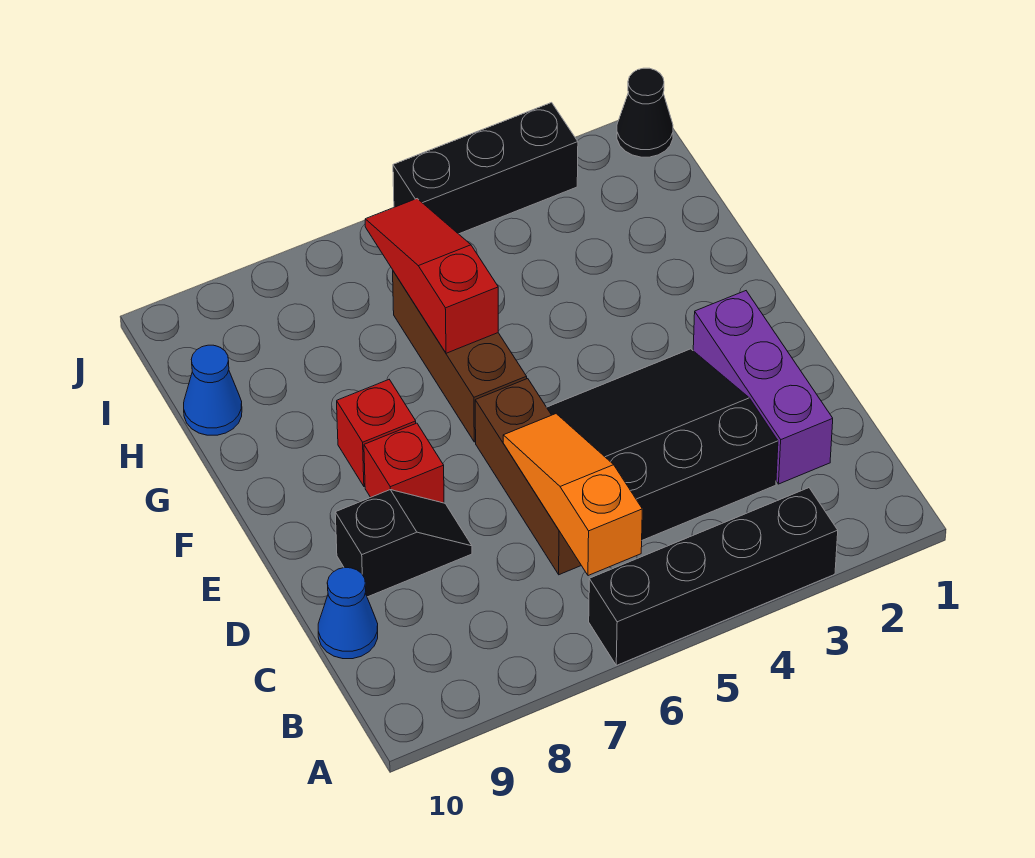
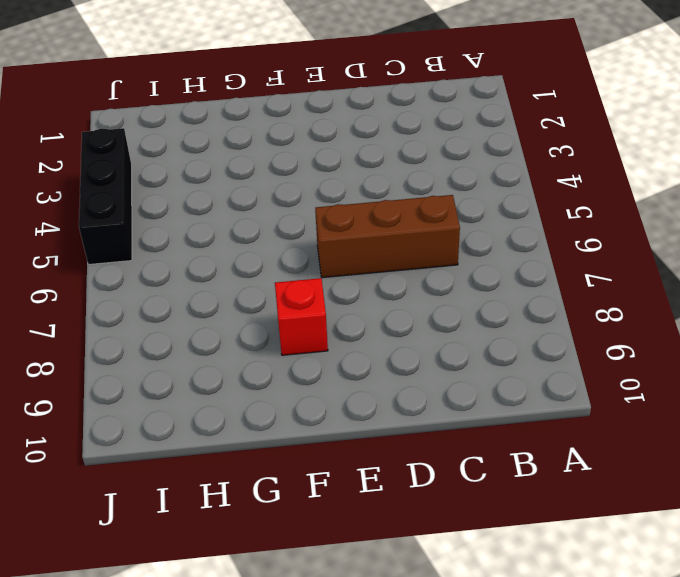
none -> black 1x4 brick [589,488,838,665]
none -> purple 1x3 brick [693,291,833,484]
none -> black 3x3 slope [547,349,778,540]

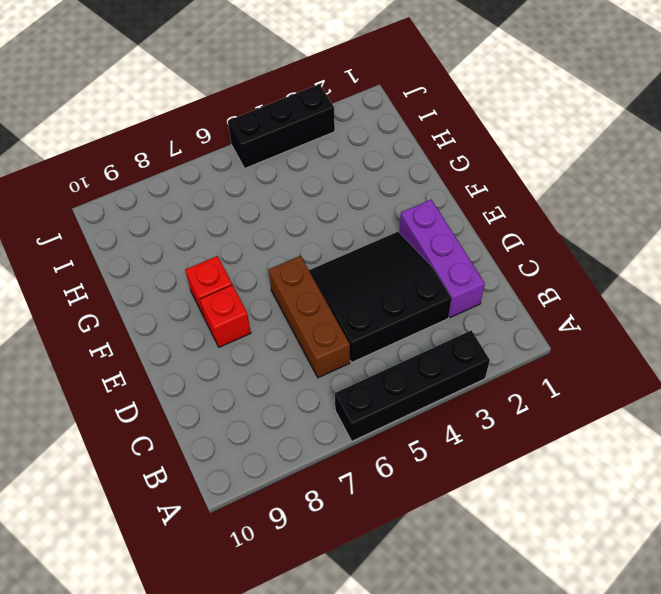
none -> blue 1x1 cone [318,568,378,659]
none -> black 1x2 slope [335,490,472,597]
none -> brown 1x3 brick [393,271,527,442]

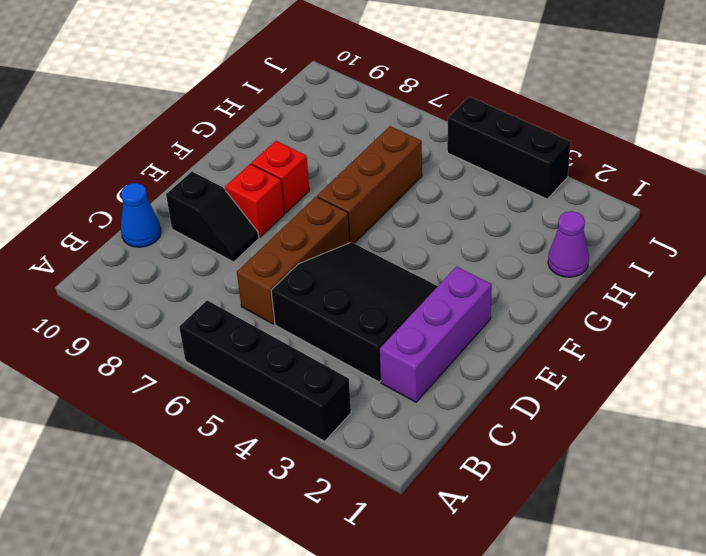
purple 1x1 cone [548,211,589,277] -> none
none -> blue 1x1 cone [184,345,242,435]
none -> black 1x1 cone [617,68,673,157]
none -> orange 1x3 slope [503,414,642,576]

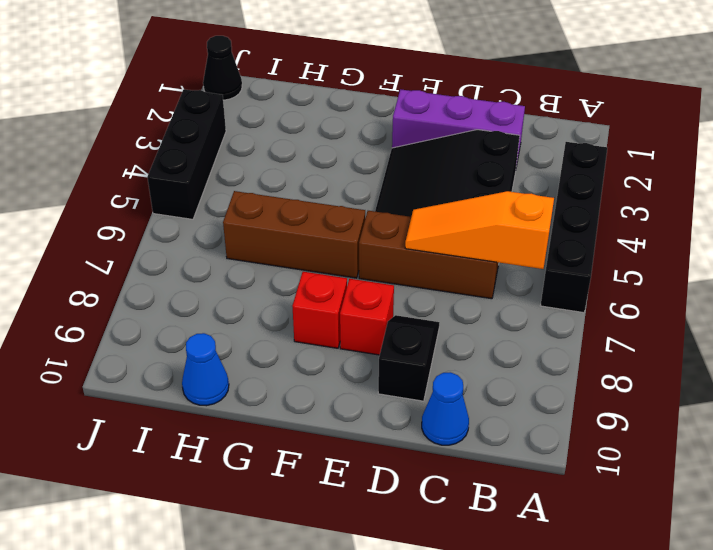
none -> red 1x3 slope [365,199,498,353]

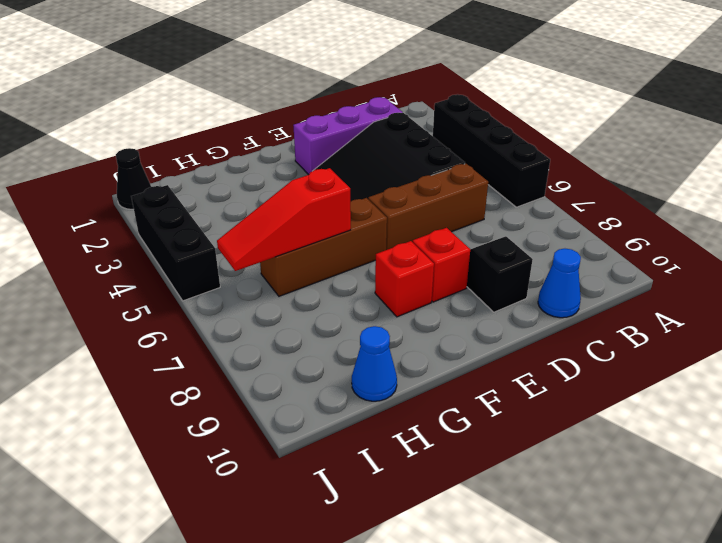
none -> orange 1x3 slope [503,414,642,576]

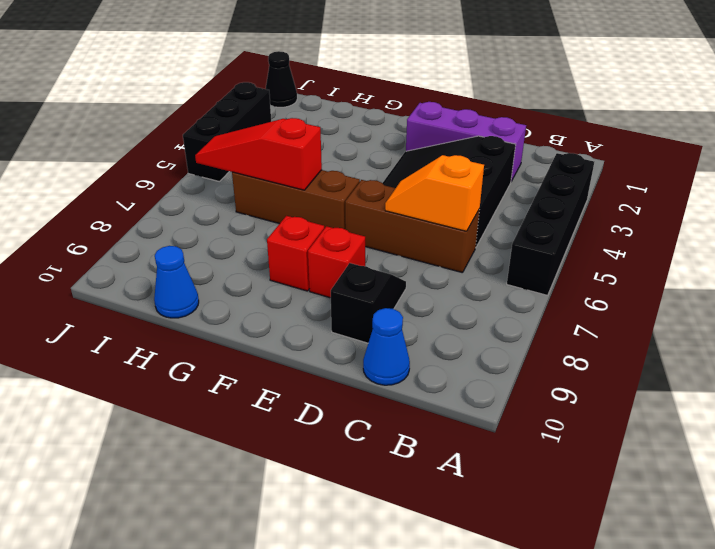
orange 1x2 slope [385,155,484,231] -> orange 1x3 slope [503,414,642,576]

